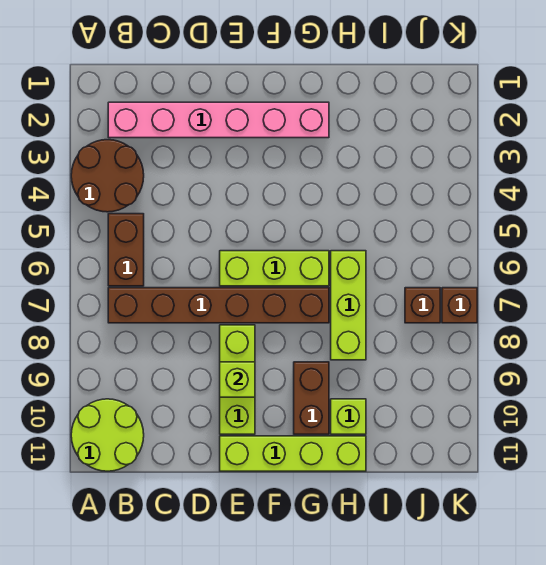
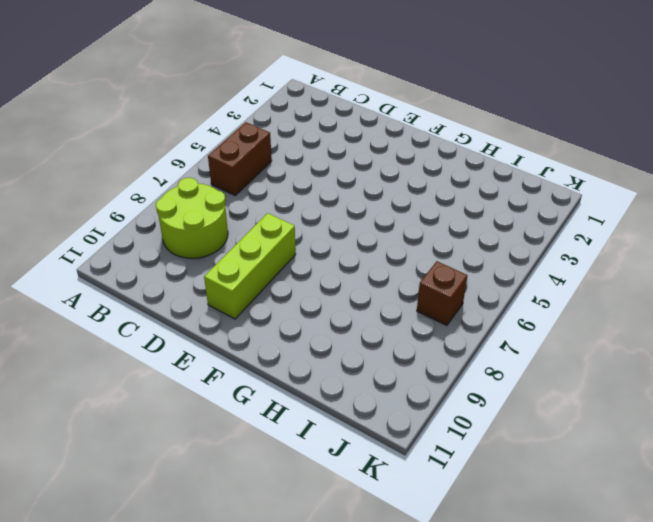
lime 2x2 round brick [156,178,228,258] -> lime 2x2 round brick moved to [71,399,144,471]
none -> brown 2x2 round brick [71,140,144,212]
none -> pink 1x6 brick [108,102,329,138]
none -> brown 1x6 brick [108,288,329,323]

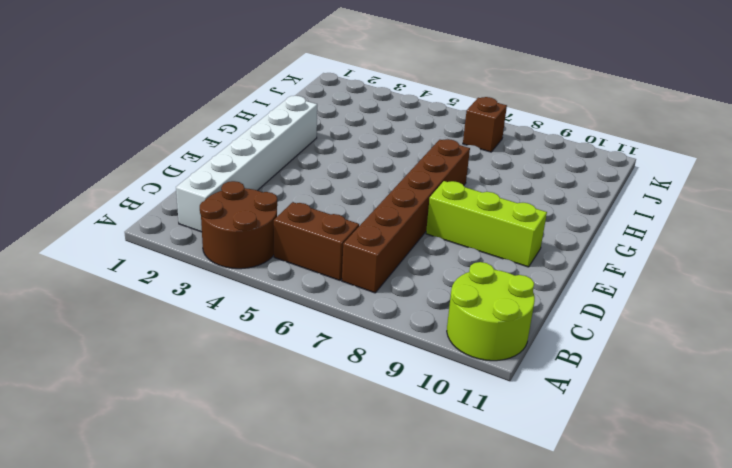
white 1x6 brick [176,96,317,232] -> pink 1x6 brick [108,102,329,138]
none -> lime 1x3 brick [220,251,329,286]
none -> lime 1x4 brick [220,436,366,471]
none -> brown 1x2 brick [294,362,329,434]

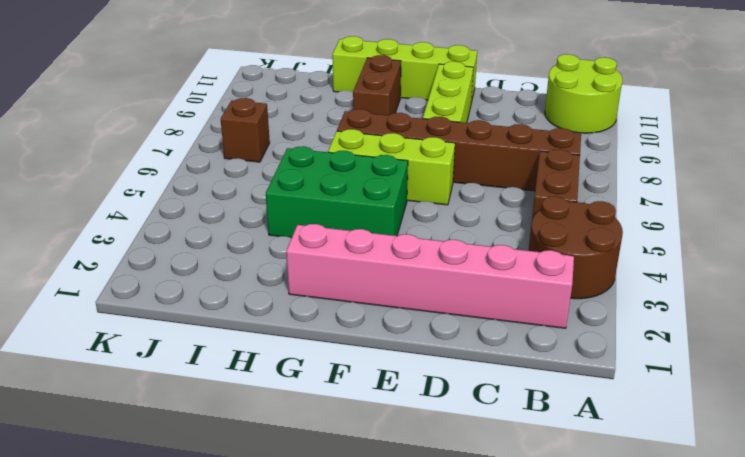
green 2x3 brick [266,146,408,238] -> none
none -> lime 1x3 brick [331,251,366,360]
none -> lime 1x1 brick [331,399,366,434]
none -> brown 1x1 brick [442,288,477,323]

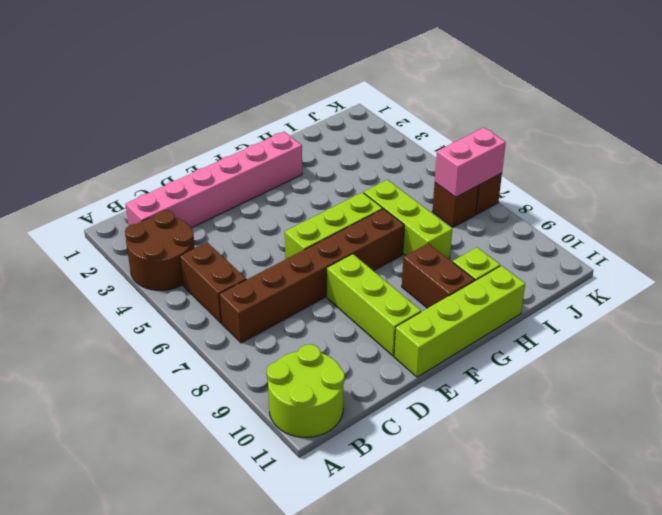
pink 1x2 brick [435,128,506,197] -> none
none -> lime 1x1 brick [220,362,255,397]

